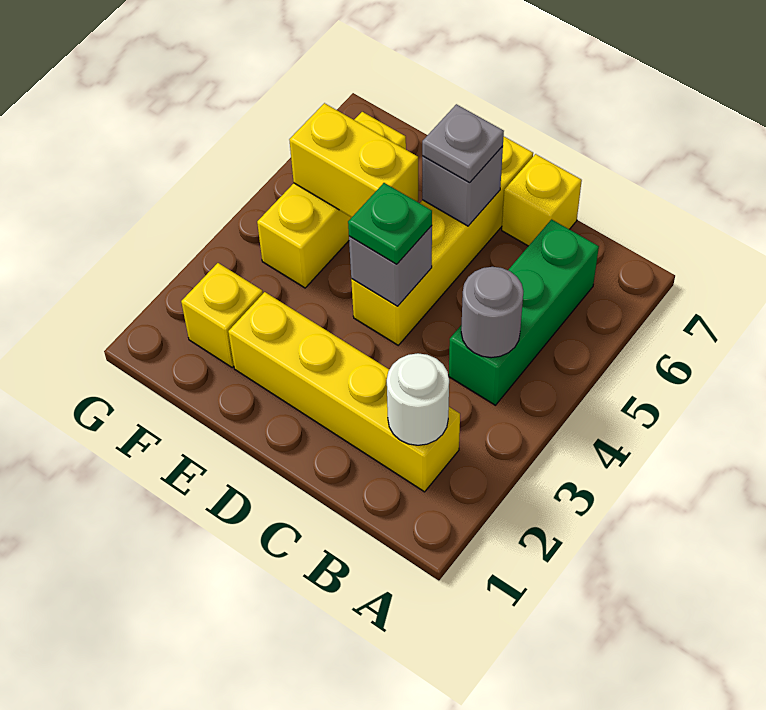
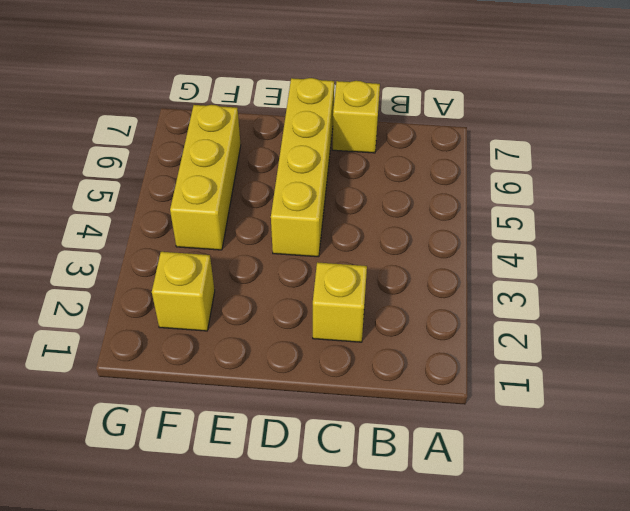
yellow 1x1 brick [313,262,367,342] -> yellow 1x4 brick [228,292,460,492]
none -> green 1x3 brick [449,219,599,405]
none -> white 1x1 round brick [387,353,449,445]
none -> grey 1x1 round brick [461,267,524,358]

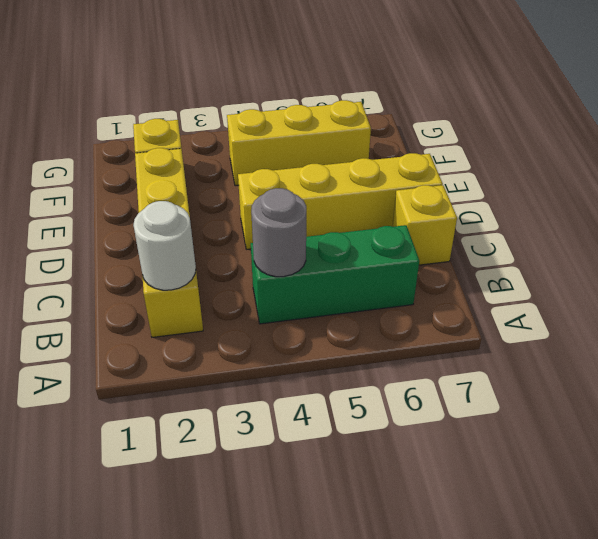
none -> grey 1x1 brick [349,226,432,306]
none -> grey 1x1 brick [422,146,503,226]
none -> yellow 1x2 brick [289,103,418,217]

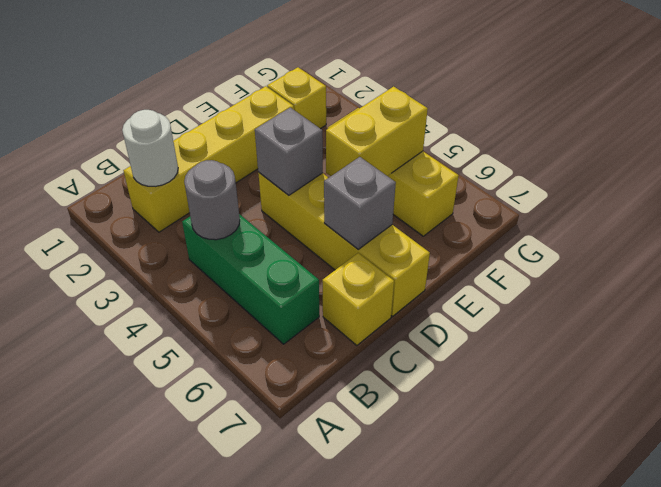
none -> green 1x1 plate [348,183,432,264]
none -> grey 1x1 plate [422,104,504,183]

